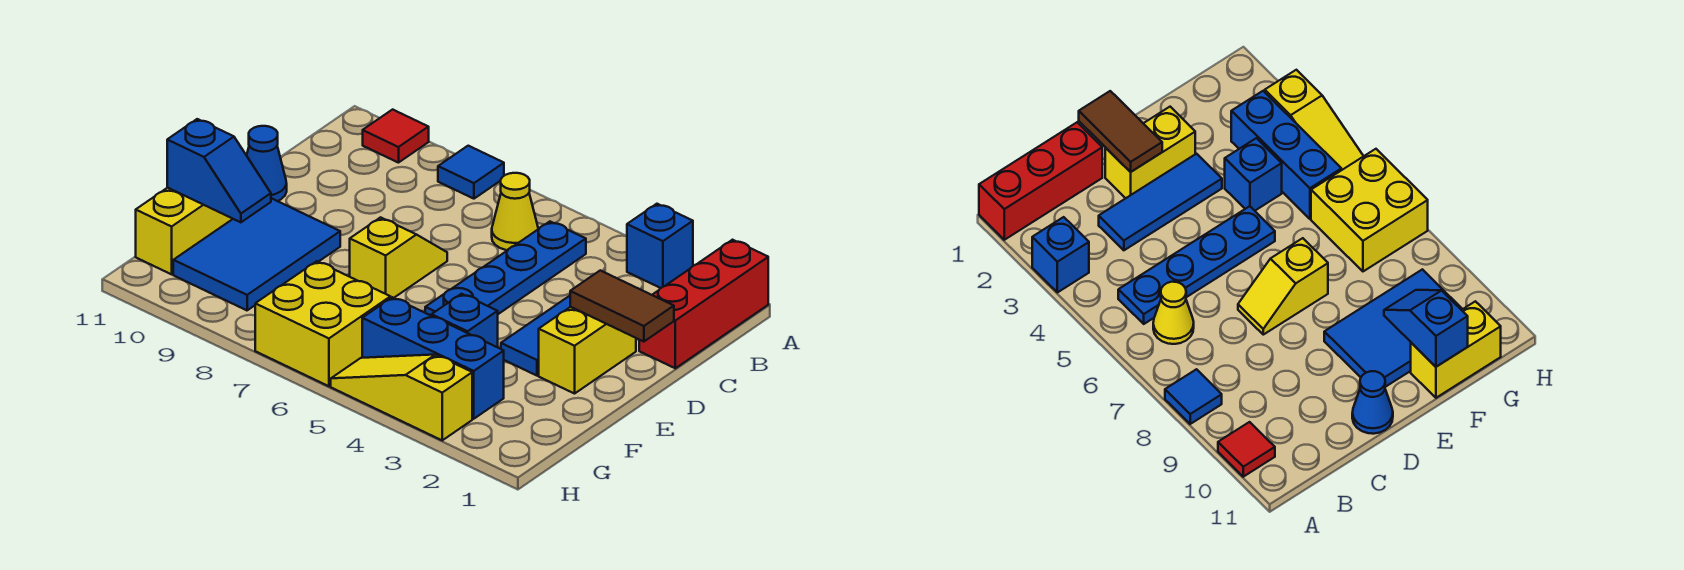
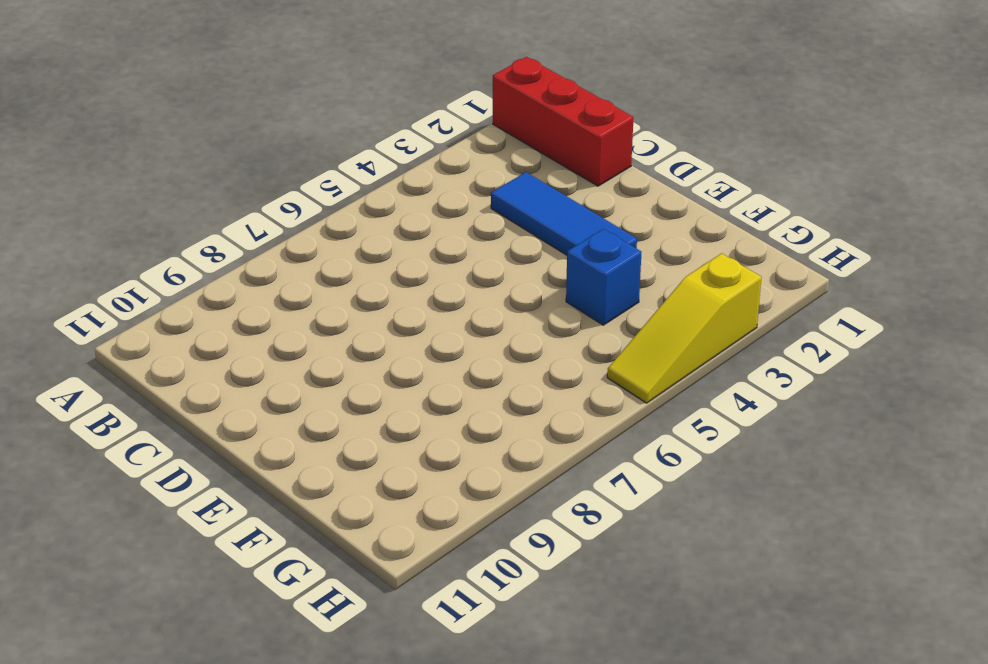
none -> blue 1x1 brick [627,204,693,288]
none -> blue 1x1 tile [438,146,504,199]
none -> red 1x1 tile [363,110,429,163]

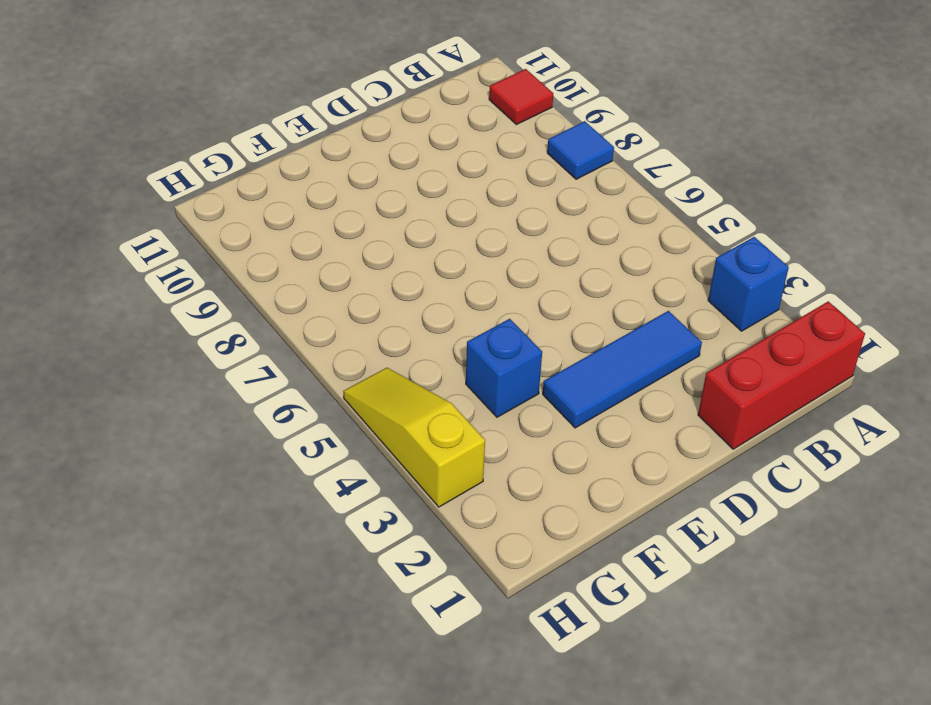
none -> blue 1x4 plate [425,222,586,316]
none -> yellow 1x1 cone [492,173,538,250]
none -> yellow 1x2 brick [539,307,636,394]

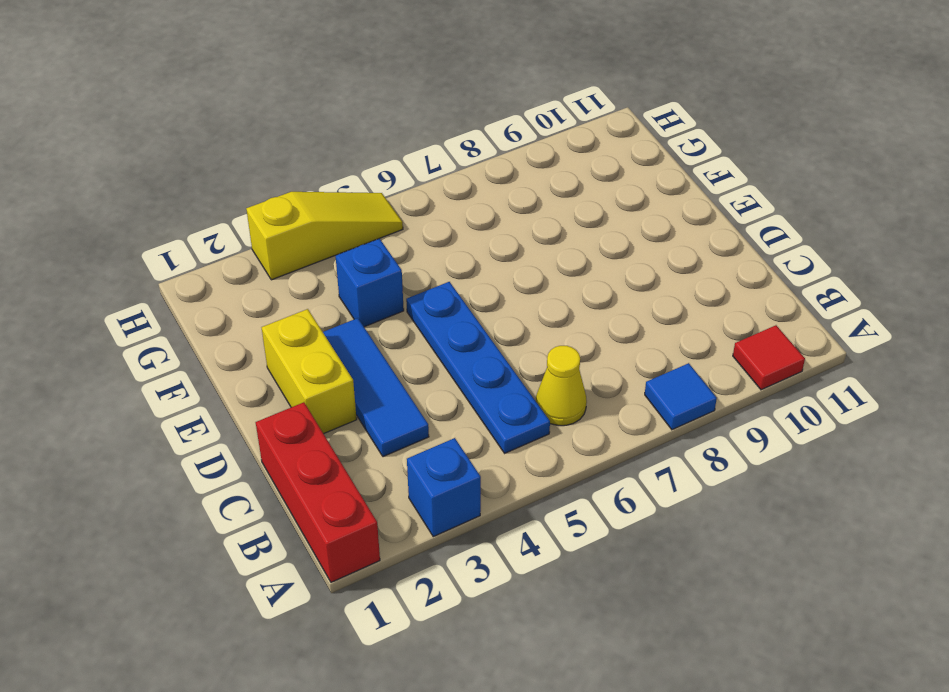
none -> yellow 1x2 slope [350,217,447,298]
none -> blue 1x1 cone [247,126,287,201]
none -> blue 2x3 tile [173,198,340,310]

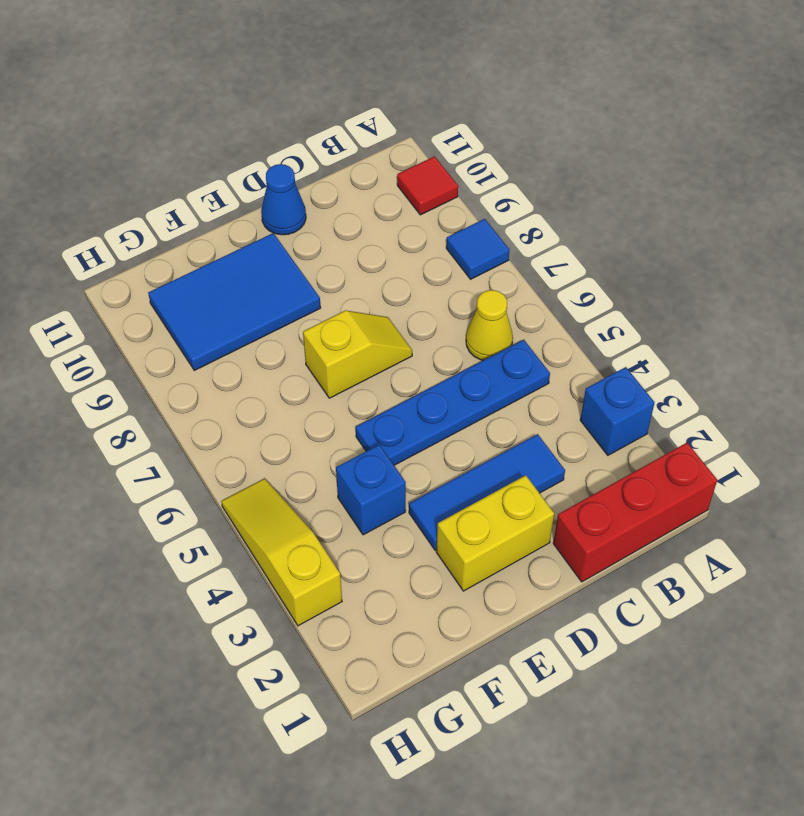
none -> yellow 1x2 brick [136,188,232,274]
none -> blue 1x3 brick [362,297,504,419]
none -> yellow 2x2 brick [255,261,391,386]

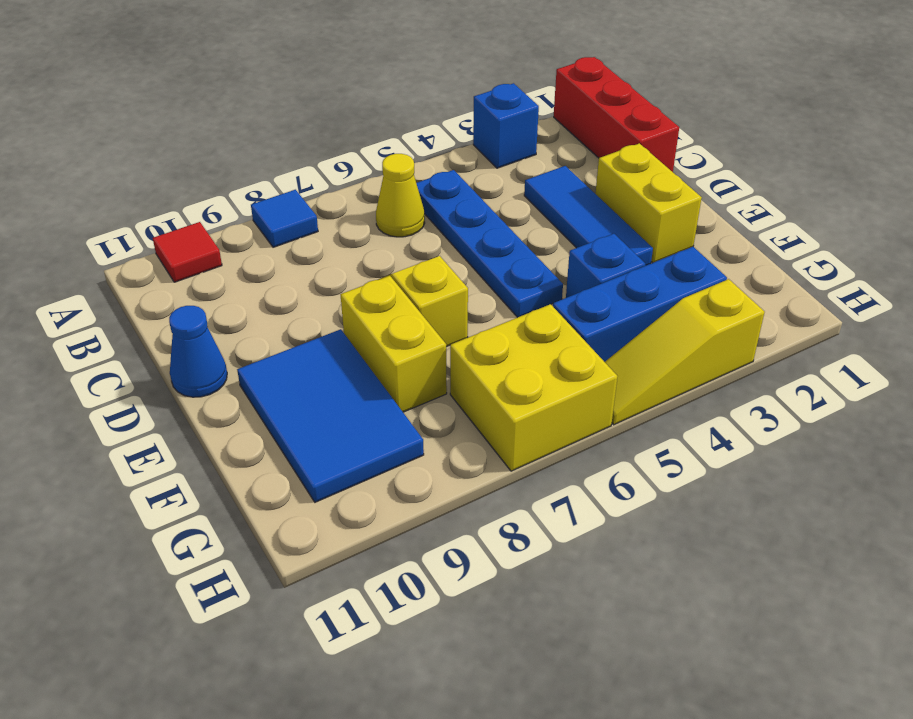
yellow 1x2 brick [341,276,447,412] -> yellow 1x2 brick moved to [136,188,232,274]
none -> brown 1x2 tile [570,270,674,342]
none -> blue 1x2 slope [167,119,271,222]

